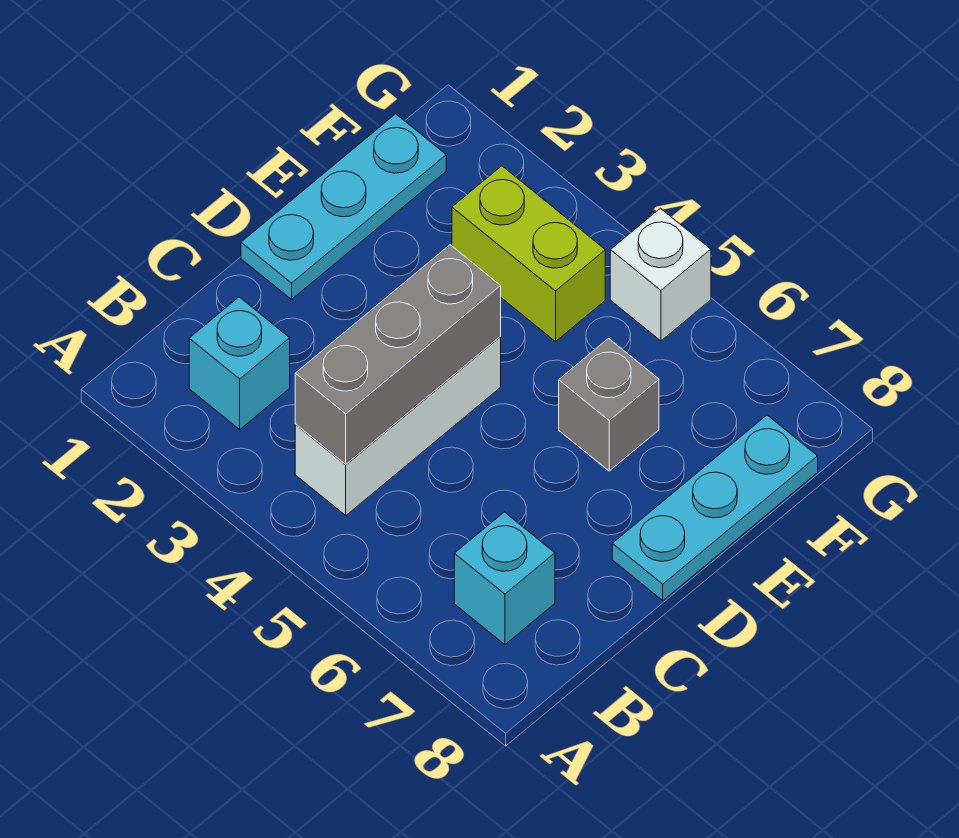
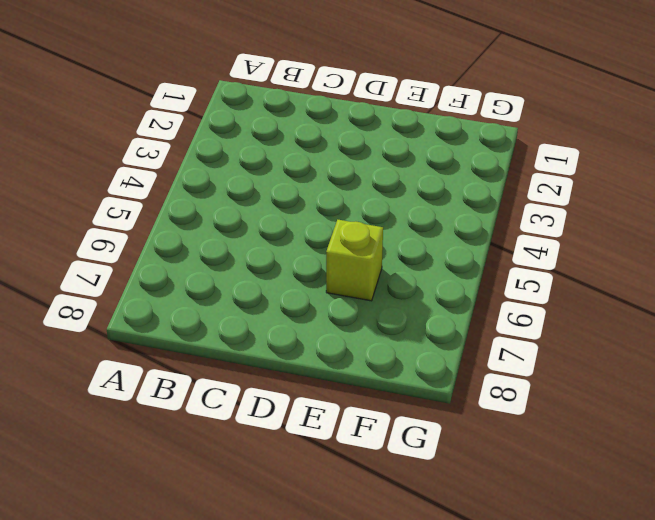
lime 1x1 brick [326,220,383,301] -> grey 1x1 brick [559,338,659,471]
none -> cyan 1x1 brick [189,297,290,429]
none -> white 1x3 brick [295,337,501,515]

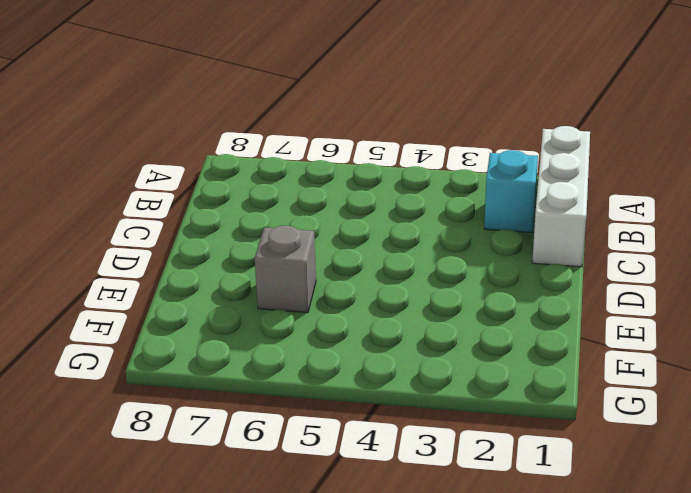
white 1x3 brick [532,126,590,267] -> white 1x3 brick moved to [295,337,501,515]
none -> cyan 1x1 brick [454,512,555,645]
none -> cyan 1x3 plate [241,114,446,299]

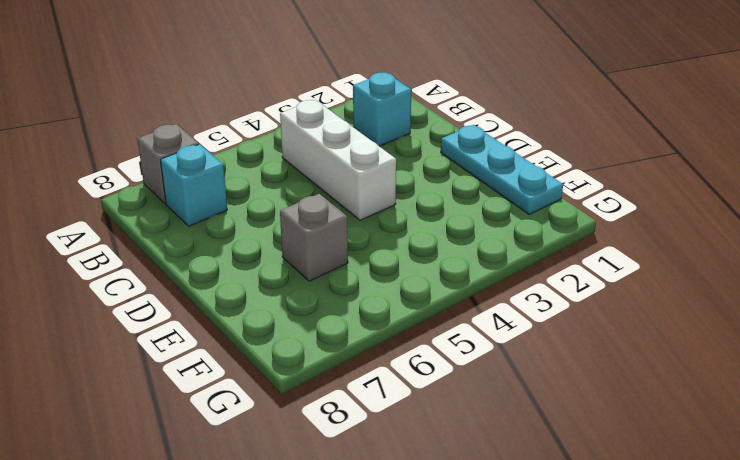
grey 1x1 brick [138,124,199,204] -> none
none -> cyan 1x3 plate [612,415,818,601]
none -> lime 1x2 brick [452,166,605,341]

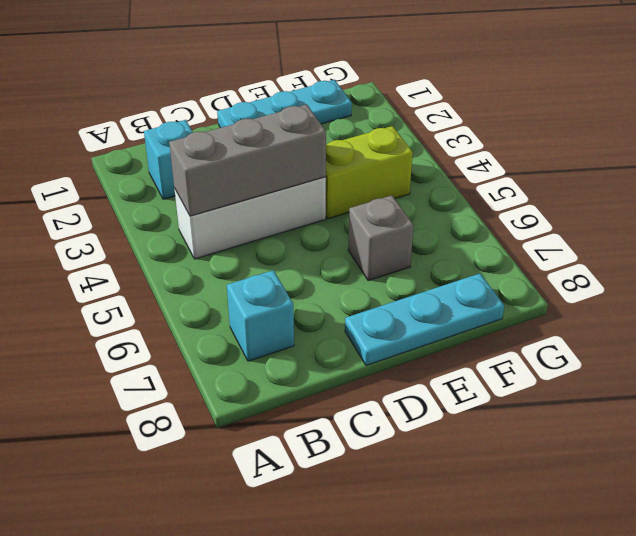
lime 1x2 brick [326,126,413,219] -> lime 1x2 brick turned to [452,166,605,341]
none -> white 1x1 brick [610,208,711,341]

